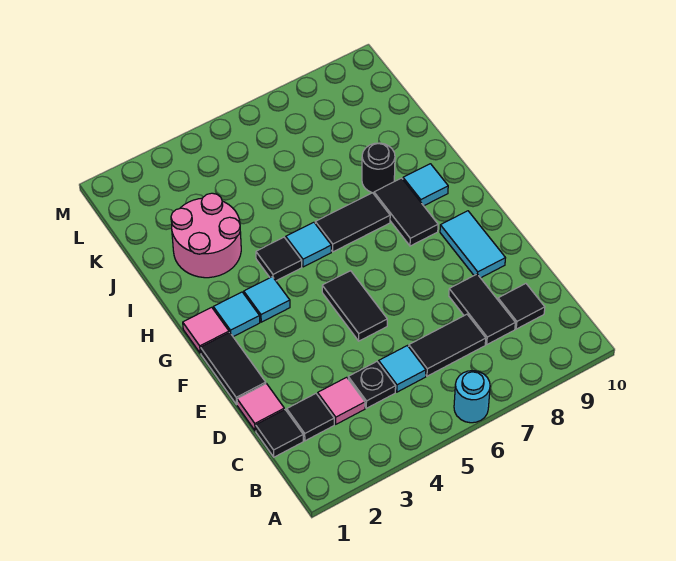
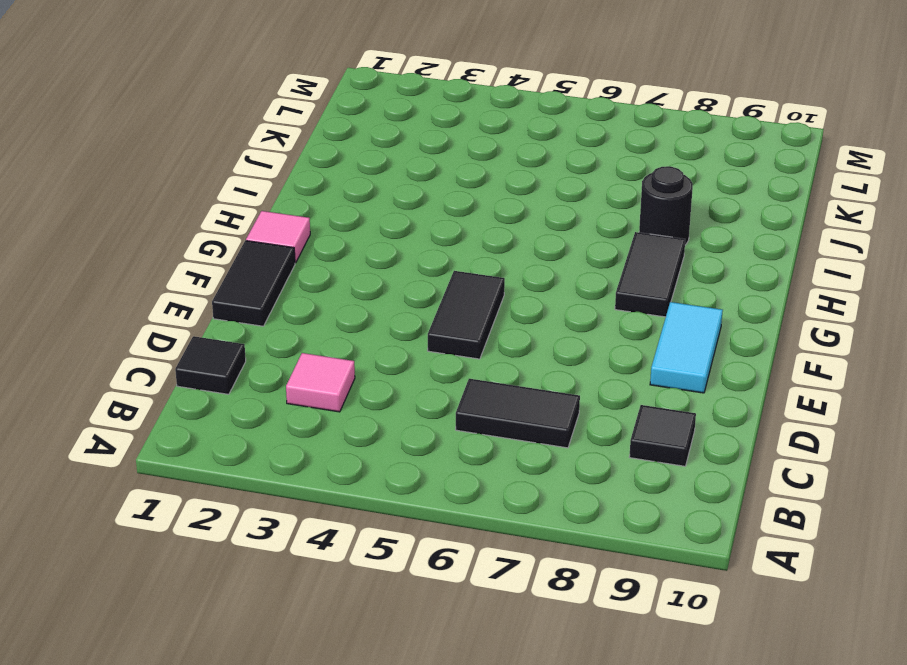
none -> cyan 1x1 round brick [454,371,490,423]
none -> black 1x1 tile [287,394,334,441]
none -> black 1x1 plate [348,362,396,408]

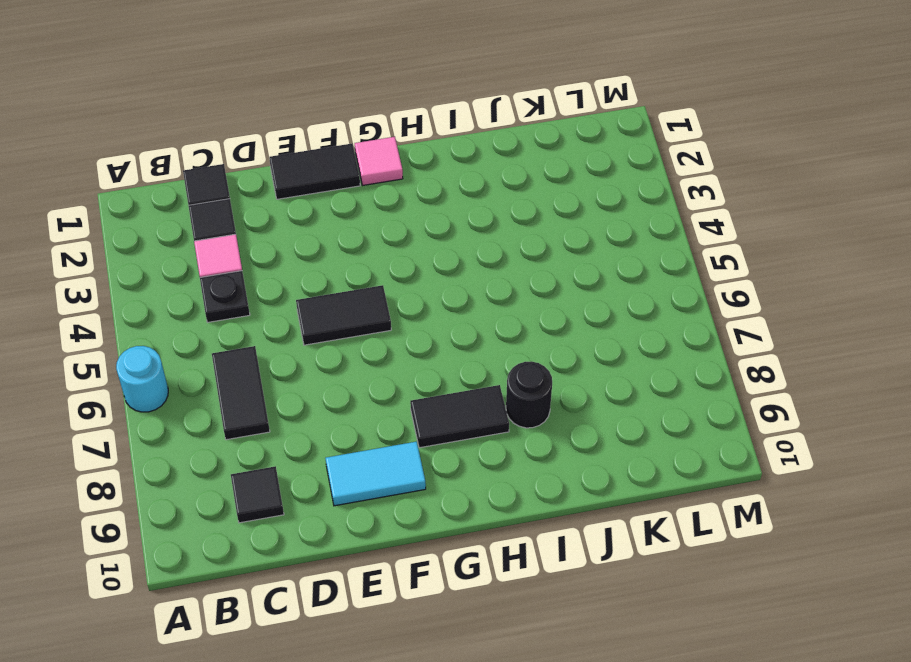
none -> cyan 1x1 tile [379,346,426,392]
none -> black 1x2 tile [449,274,515,344]
none -> pink 1x1 tile [237,384,284,431]

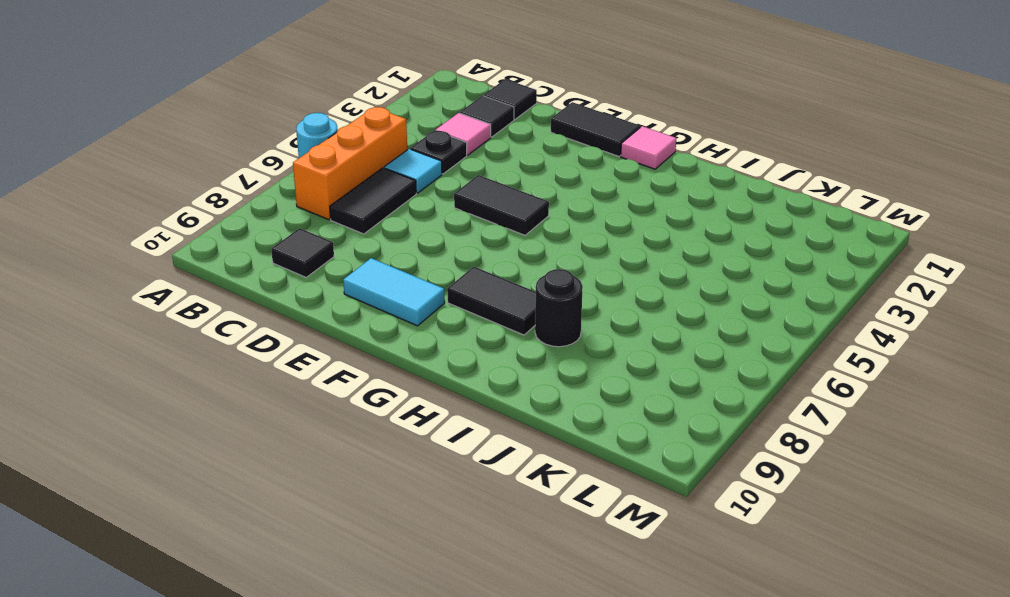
orange 1x3 brick [293,107,407,220] -> none
none -> black 1x2 tile [449,274,515,344]
none -> pink 1x1 tile [237,384,284,431]
none -> cyan 1x1 tile [213,292,260,337]

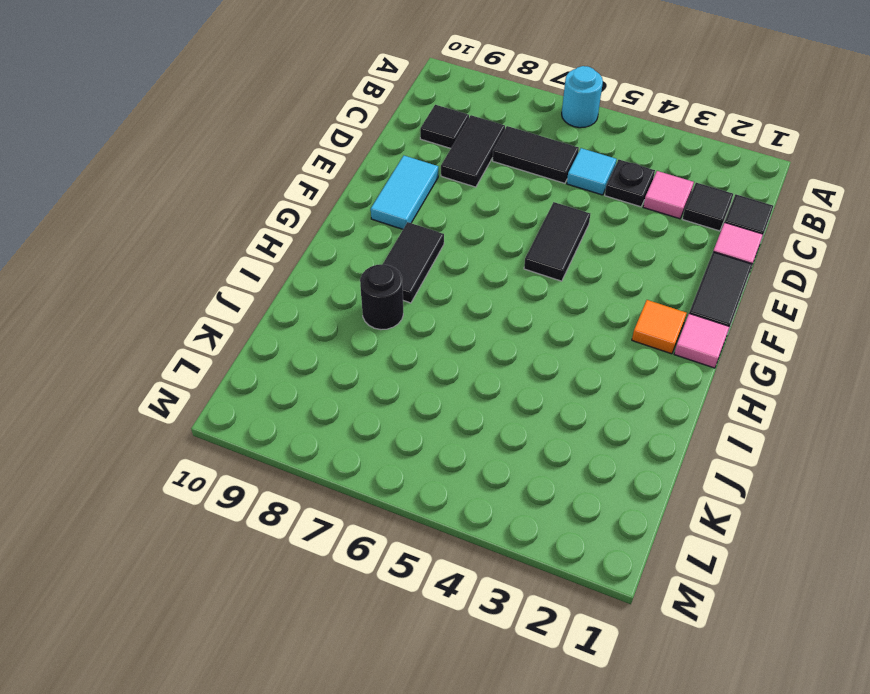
orange 1x1 tile [632,300,687,354] -> cyan 1x1 tile [213,292,260,337]
none -> cyan 1x1 tile [244,277,290,322]
none -> black 1x1 tile [256,237,302,281]
none -> cyan 1x1 tile [286,222,331,267]

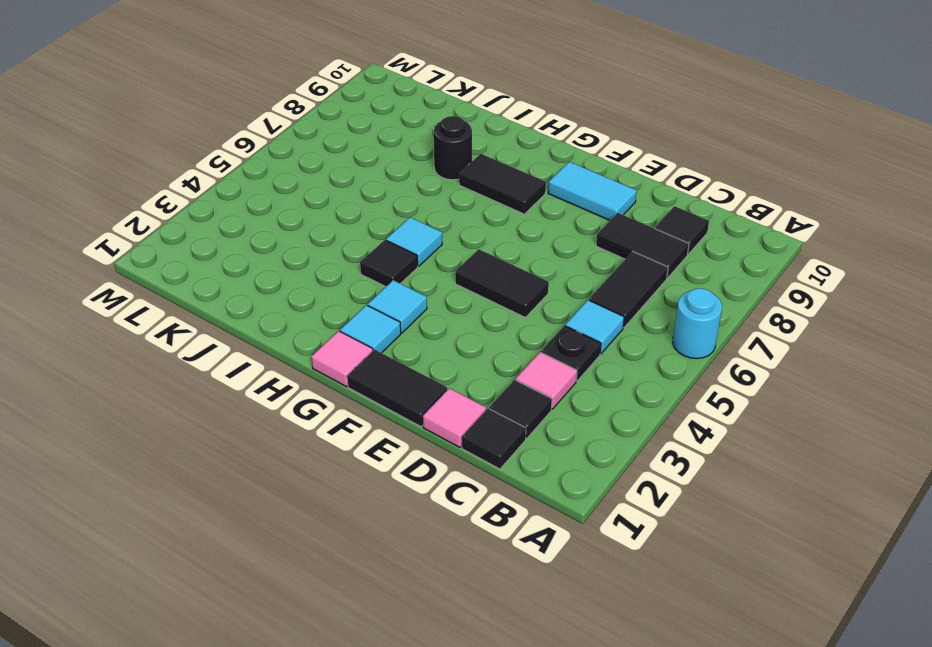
none -> black 1x2 tile [315,193,390,252]
none -> cyan 1x1 tile [403,164,448,206]
none -> pink 2x2 round brick [171,193,241,278]

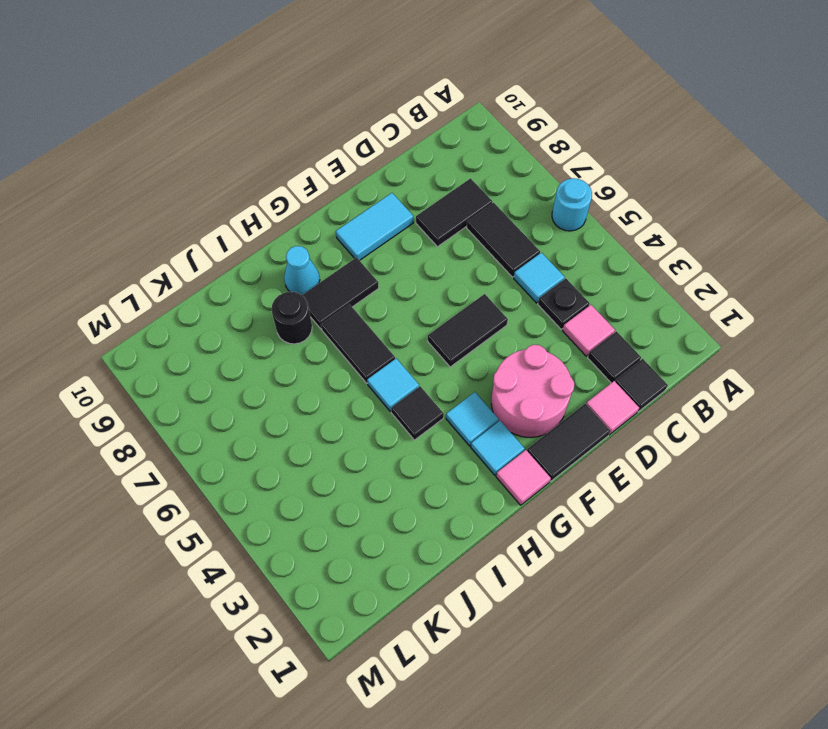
pink 2x2 round brick [491,345,574,437] -> pink 2x2 round brick moved to [171,193,241,278]
cyan 1x1 cone [284,246,320,295] -> cyan 1x1 tile [403,164,448,206]
none -> black 1x1 tile [498,284,545,329]

